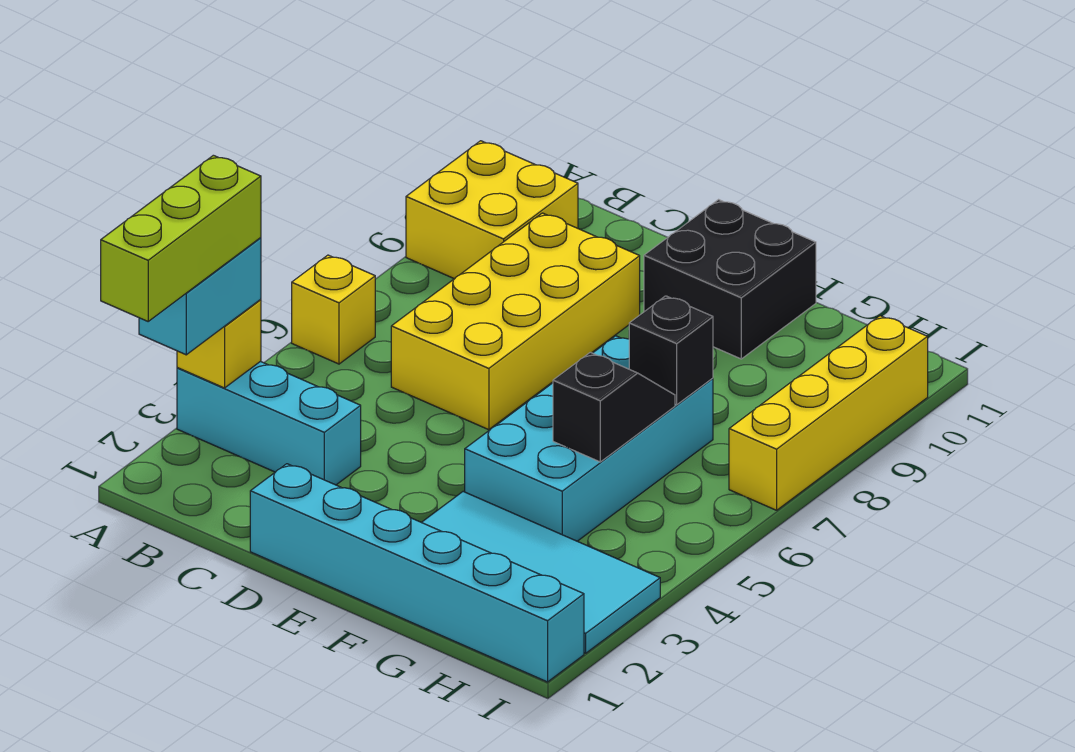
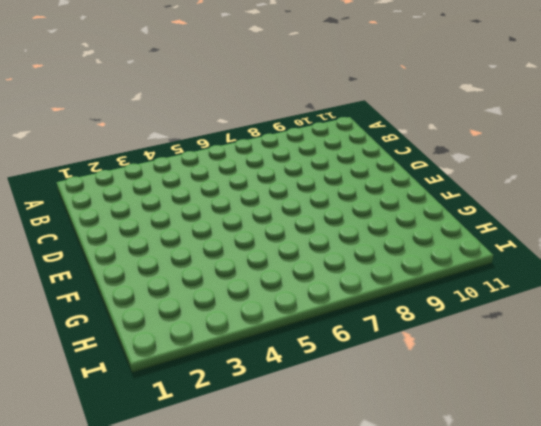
none -> cyan 1x3 brick [177,361,361,485]
none -> yellow 1x1 brick [292,255,375,364]
none -> yellow 2x2 brick [406,141,578,279]

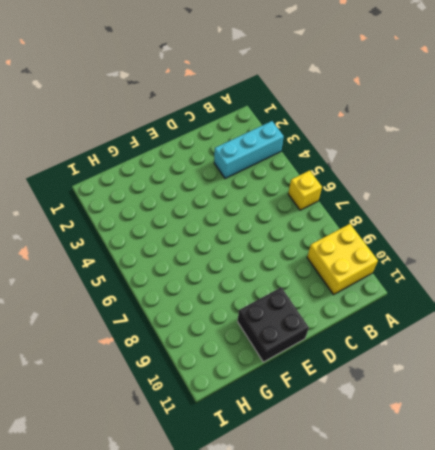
none -> yellow 2x4 brick [391,213,640,430]
none -> cyan 1x6 brick [250,464,584,682]
none -> cyan 2x4 tile [422,492,660,653]

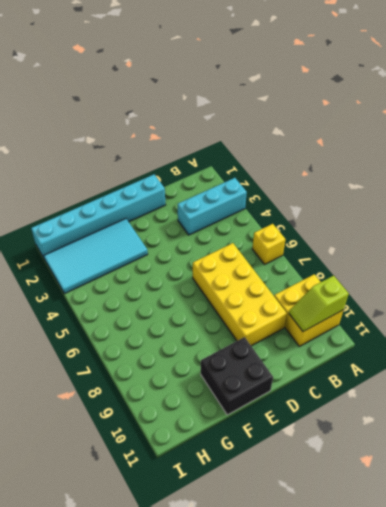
lime 1x2 slope [289,276,349,331] -> none
none -> cyan 2x4 brick [465,336,713,541]
none -> yellow 1x4 brick [729,316,928,510]
none -> yellow 1x1 brick [177,300,261,388]

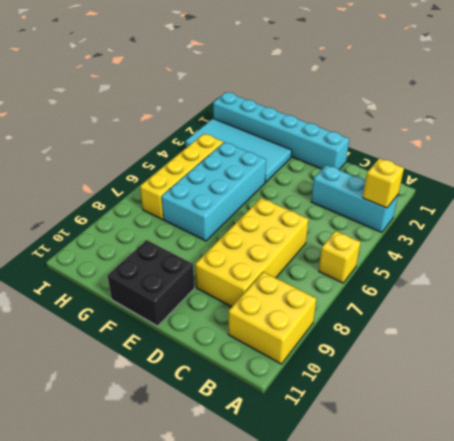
yellow 1x4 brick [140,134,223,219] -> yellow 1x4 brick moved to [729,316,928,510]
none -> black 1x2 slope [553,352,675,462]
none -> black 1x1 brick [629,296,713,405]
none -> cyan 1x2 brick [139,238,261,355]

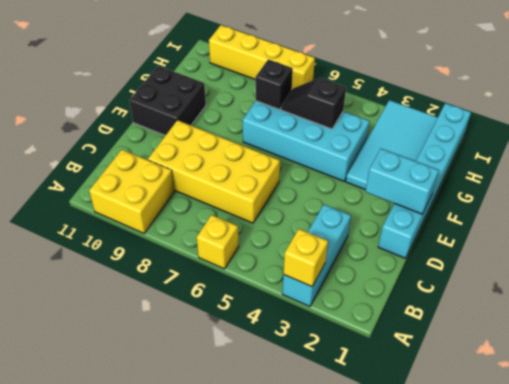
cyan 1x2 brick [365,149,439,214] -> cyan 1x2 brick moved to [139,238,261,355]
none -> lime 1x3 brick [101,155,261,321]

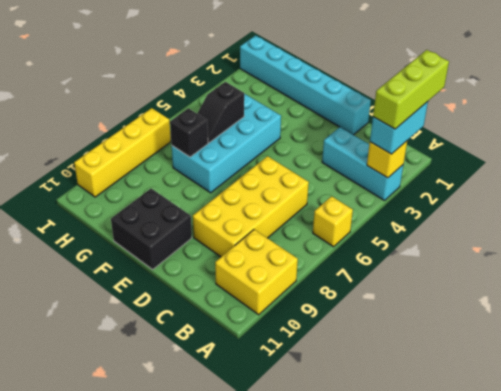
none -> cyan 2x4 tile [422,492,660,653]

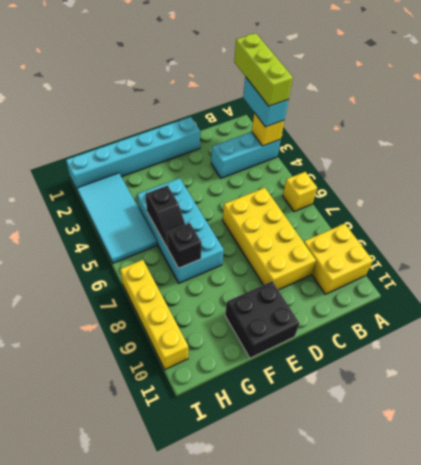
cyan 2x4 tile [77,173,157,263] -> cyan 2x4 tile turned to [422,492,660,653]

